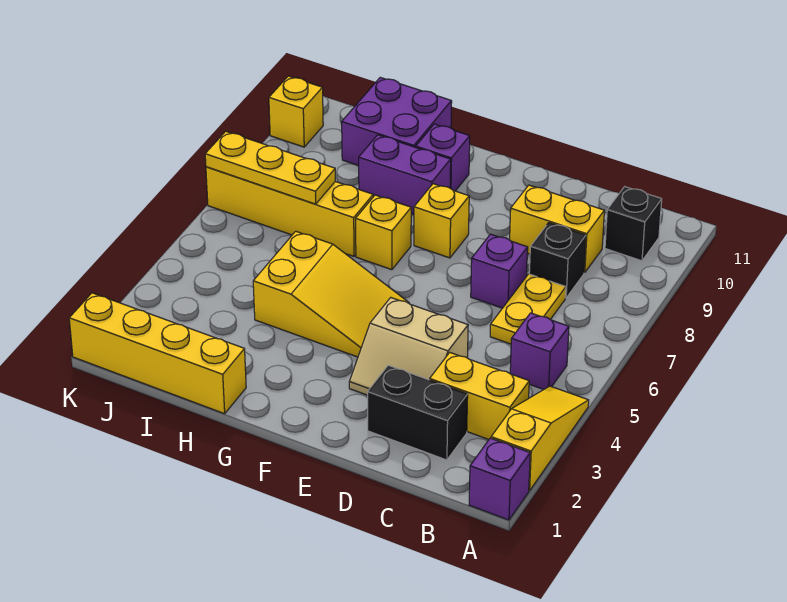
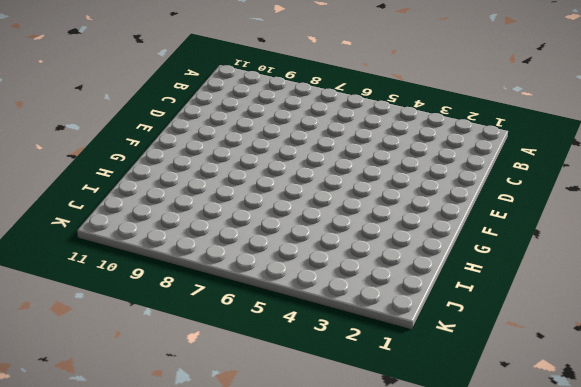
none -> purple 1x1 brick [469,438,530,520]
none -> yellow 1x3 slope [491,386,589,491]
none -> yellow 1x2 brick [430,353,529,439]

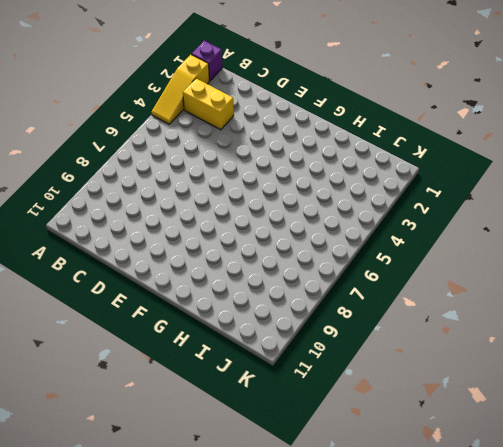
none -> purple 1x1 brick [510,313,569,390]
none -> black 1x1 brick [605,187,662,261]
none -> black 1x2 brick [368,365,468,460]

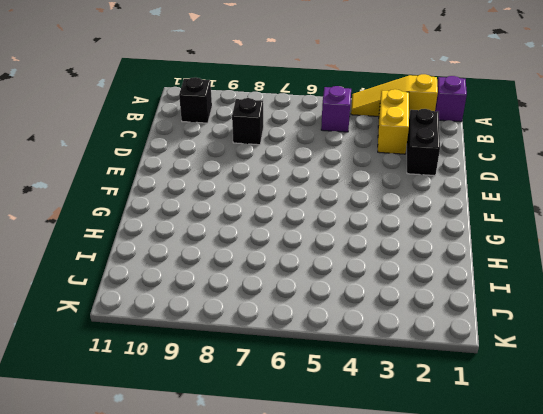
none -> yellow 1x2 plate [490,274,566,344]
none -> yellow 1x2 brick [510,185,604,273]
none -> tan 2x2 slope [349,298,468,395]

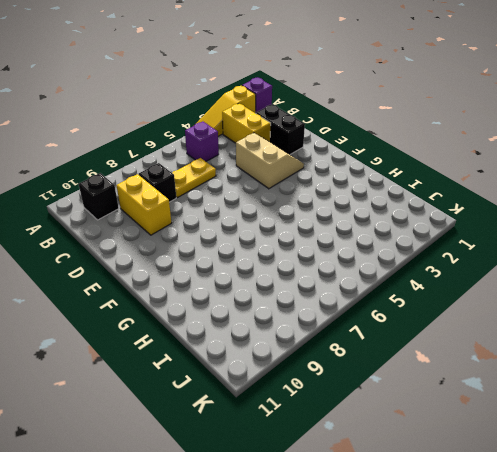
none -> purple 1x1 brick [471,234,528,308]
none -> yellow 2x3 slope [253,231,409,357]
none -> yellow 1x1 brick [414,184,469,258]

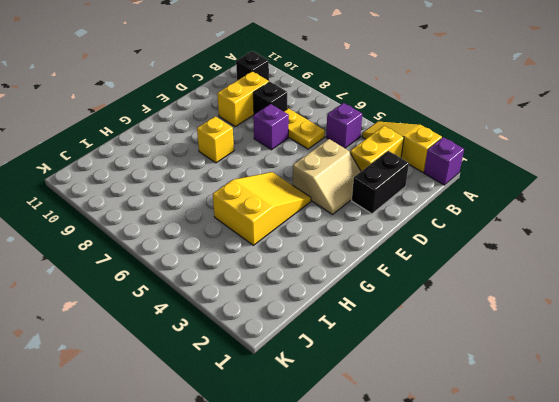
none -> yellow 1x1 brick [356,195,411,270]
none -> purple 1x2 brick [359,135,451,214]
none -> purple 1x1 brick [416,124,470,191]

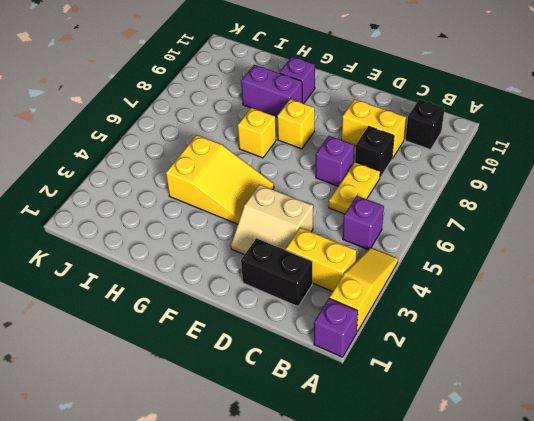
none -> yellow 1x4 brick [69,293,246,414]
none -> yellow 1x4 brick [206,167,373,256]
none -> purple 2x2 brick [342,77,452,166]

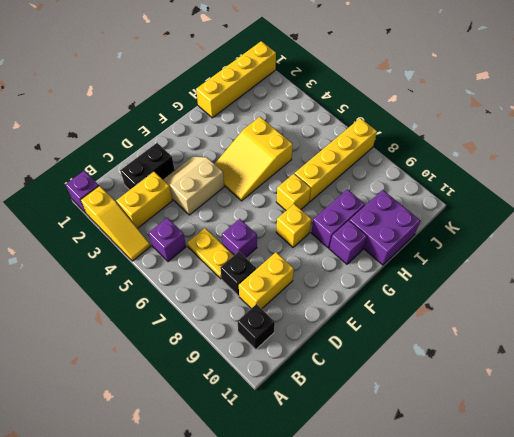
none -> yellow 1x1 brick [269,76,323,147]
none -> yellow 1x3 plate [205,131,335,204]

